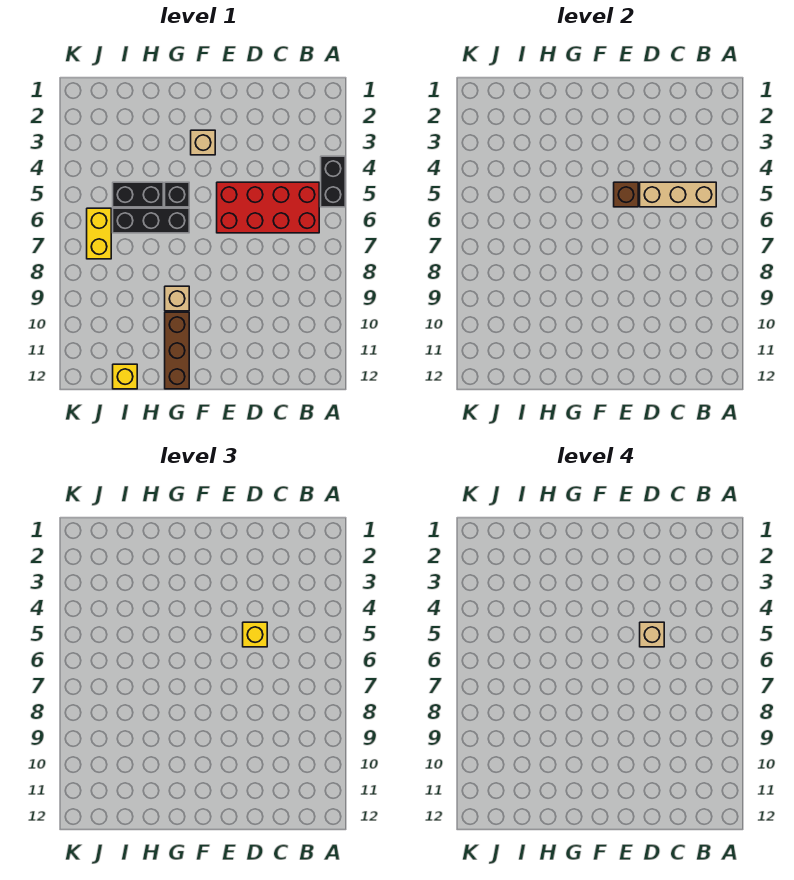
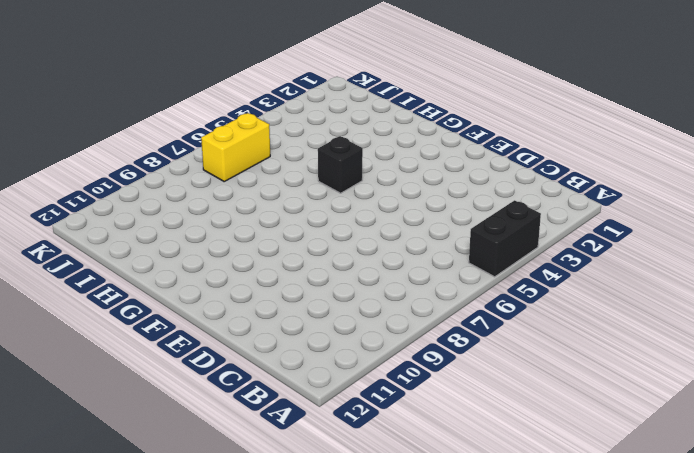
none -> red 2x4 brick [217,182,319,233]
none -> tan 1x1 brick [191,130,215,155]
none -> black 1x3 brick [113,208,189,233]

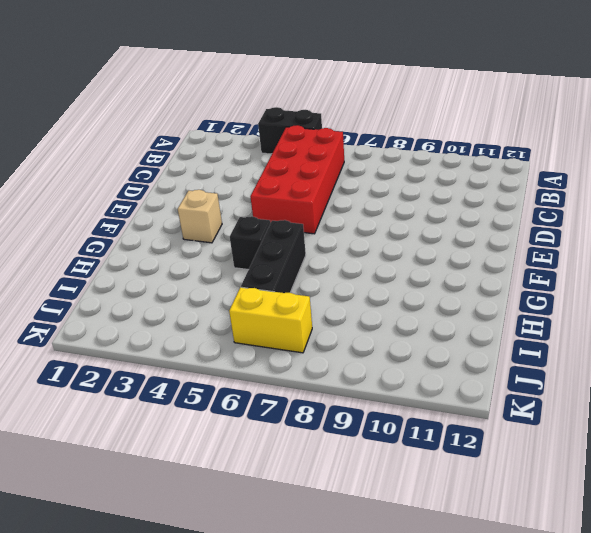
none -> tan 1x1 brick [165,286,189,311]
none -> brown 1x3 brick [165,312,189,389]
none -> black 1x2 brick [113,182,163,207]

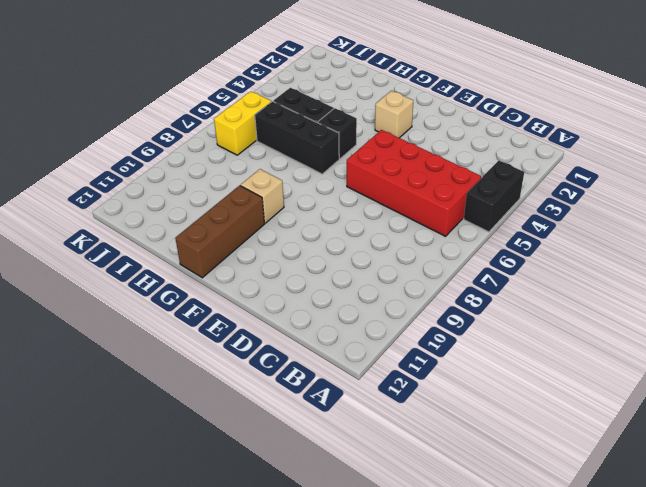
none -> yellow 1x1 brick [113,364,137,389]
none -> tan 1x3 brick [640,182,716,207]
none -> brown 1x1 brick [614,182,638,207]

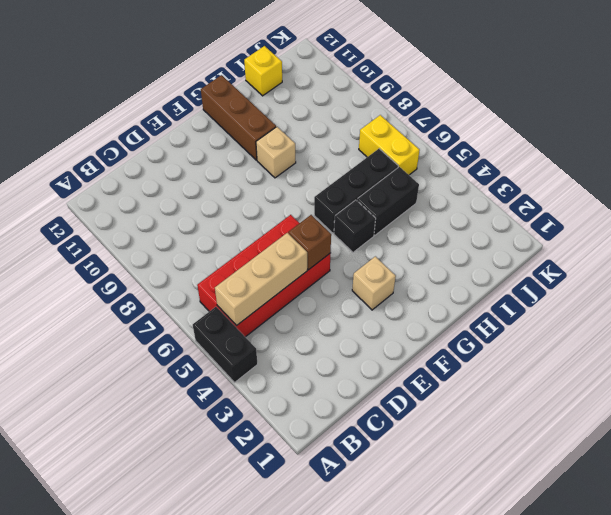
none -> yellow 1x1 brick [243,622,267,647]
none -> tan 1x1 brick [640,622,664,647]

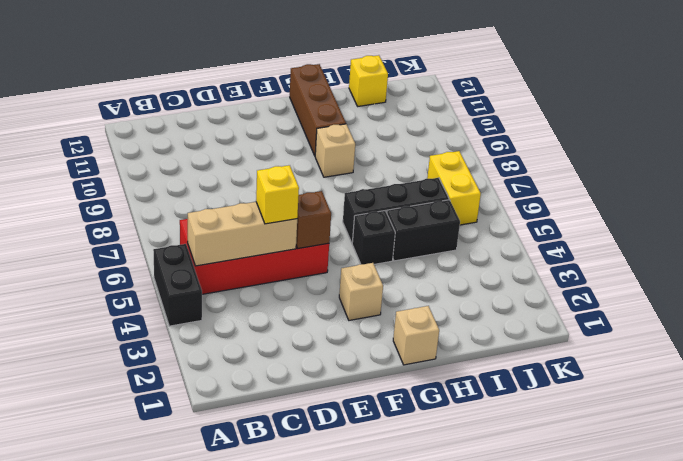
tan 1x1 brick [393,306,439,365] -> tan 1x1 brick moved to [640,622,664,647]

